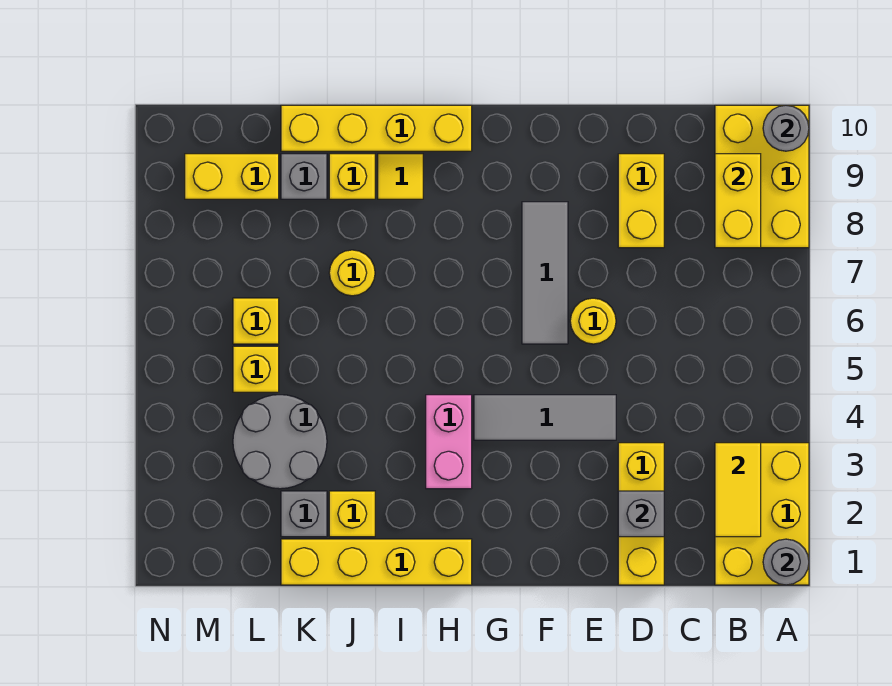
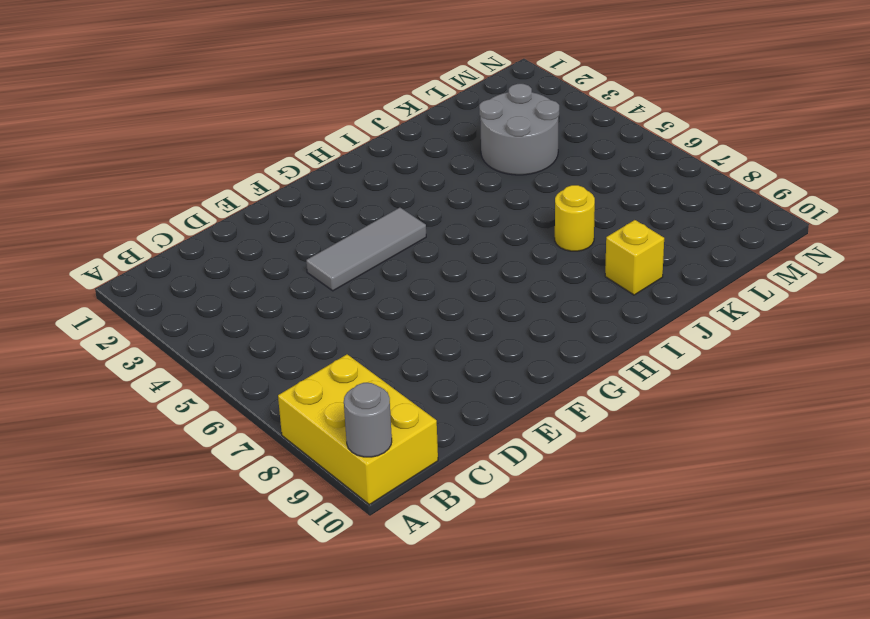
none -> yellow 2x3 brick [715,443,809,585]
none -> yellow 1x3 brick [618,443,664,585]
none -> yellow 1x2 brick [618,154,664,248]

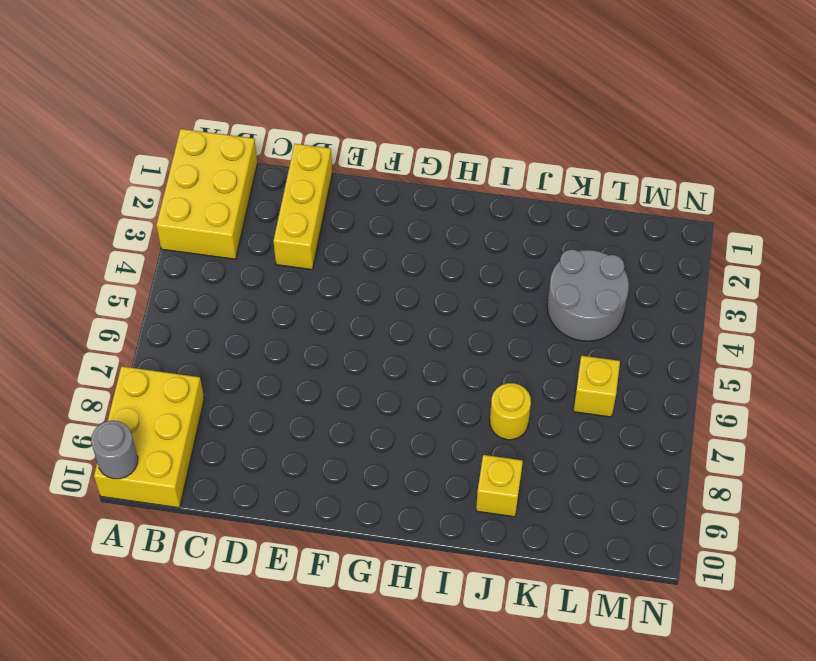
none -> yellow 1x2 brick [618,154,664,248]
none -> grey 1x3 tile [474,395,616,440]
none -> yellow 1x1 round brick [570,298,616,344]

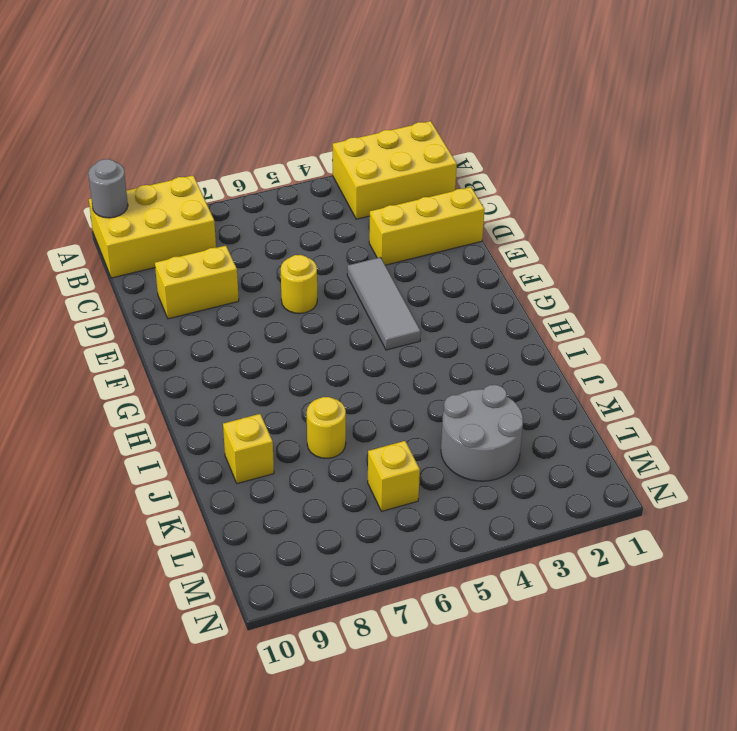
none -> grey 1x3 tile [522,202,568,344]
none -> yellow 1x4 brick [281,539,472,585]
none -> pink 1x2 brick [426,395,472,489]

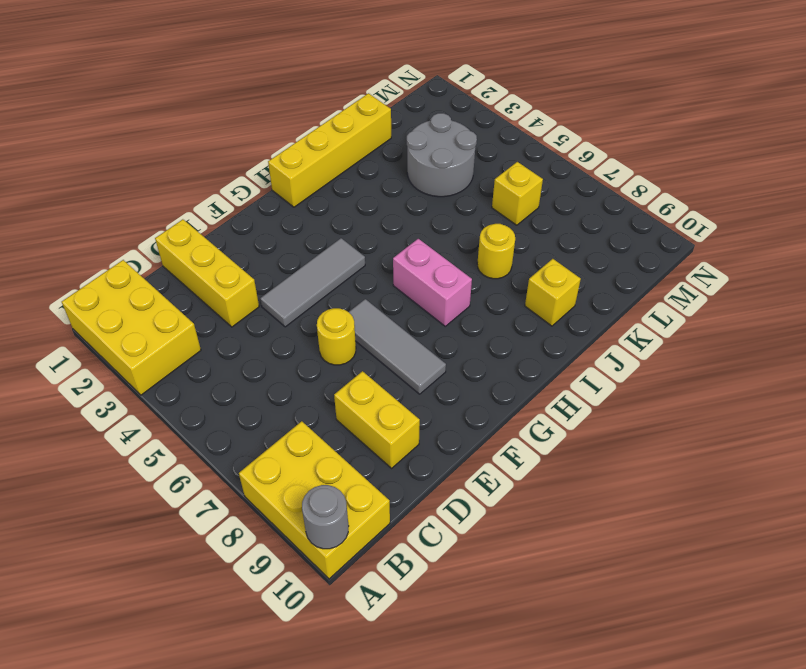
pink 1x2 brick [393,239,472,326] -> pink 1x2 brick moved to [426,395,472,489]
none -> yellow 1x4 brick [281,105,472,151]
none -> yellow 1x1 tile [378,154,423,199]
none -> yellow 1x1 brick [329,491,375,537]

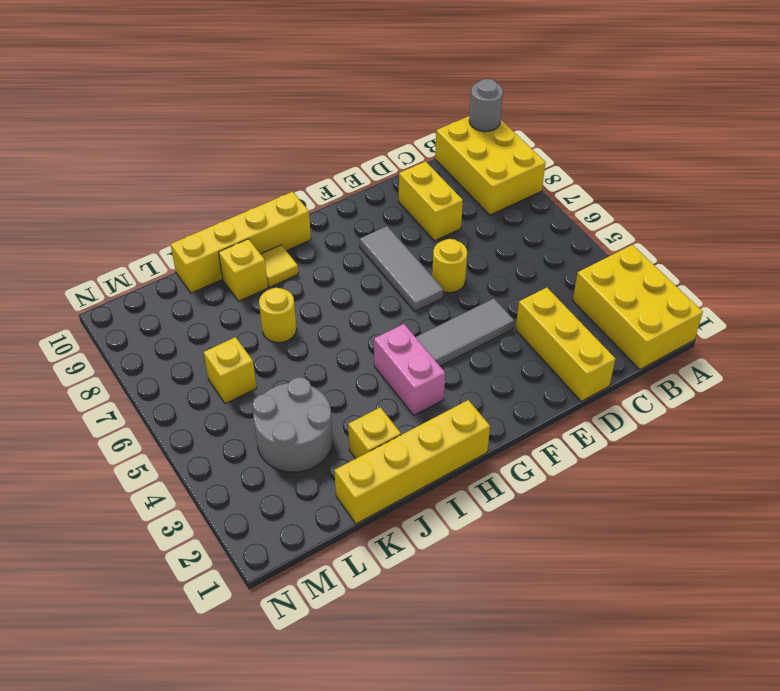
none -> grey 1x1 brick [281,491,327,537]
none -> grey 1x1 brick [281,154,327,199]
none -> yellow 1x1 brick [233,346,279,392]

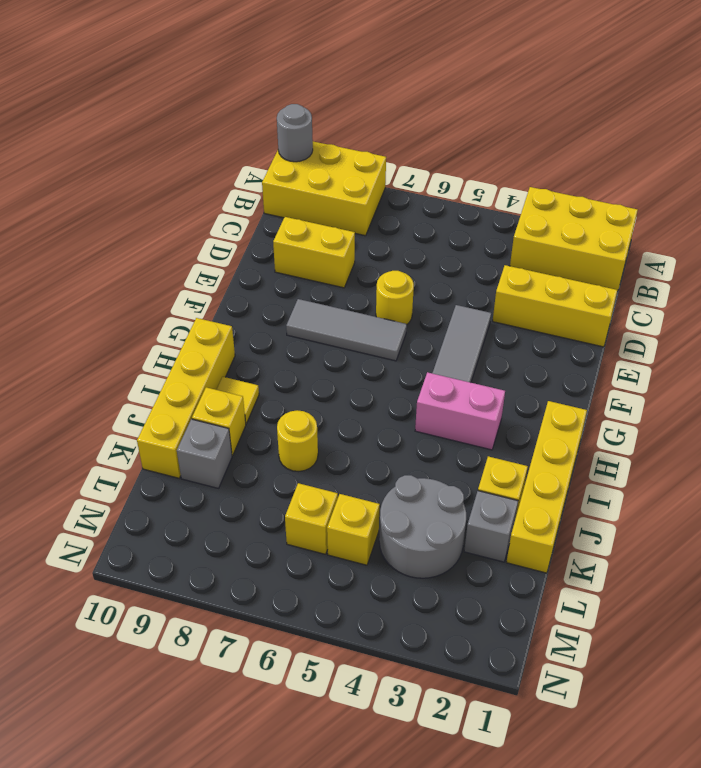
none -> yellow 1x2 brick [185,154,279,199]
none -> grey 1x1 round brick [763,539,809,585]
none -> yellow 1x2 tile [715,443,761,537]

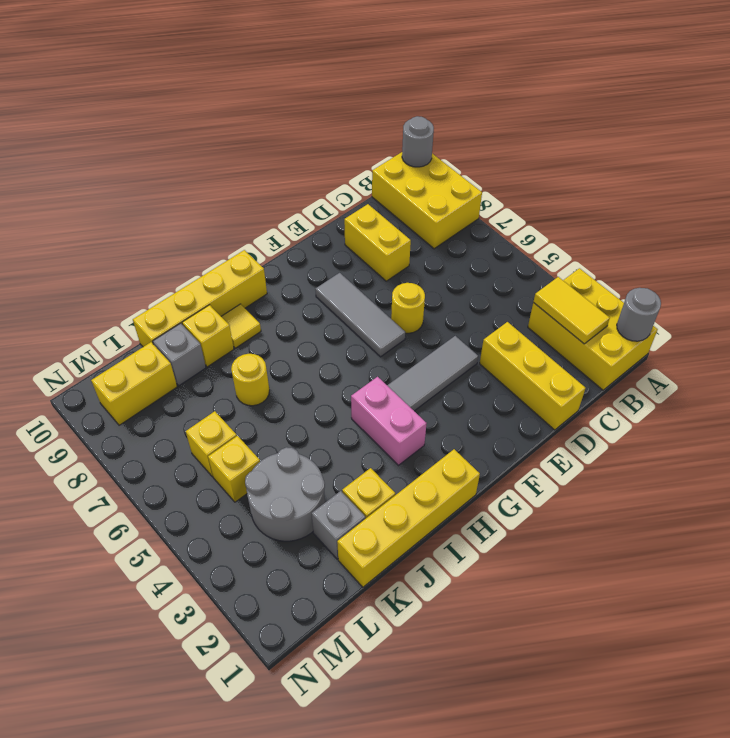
none -> yellow 1x2 brick [715,154,761,248]
none -> grey 1x1 brick [618,491,664,537]

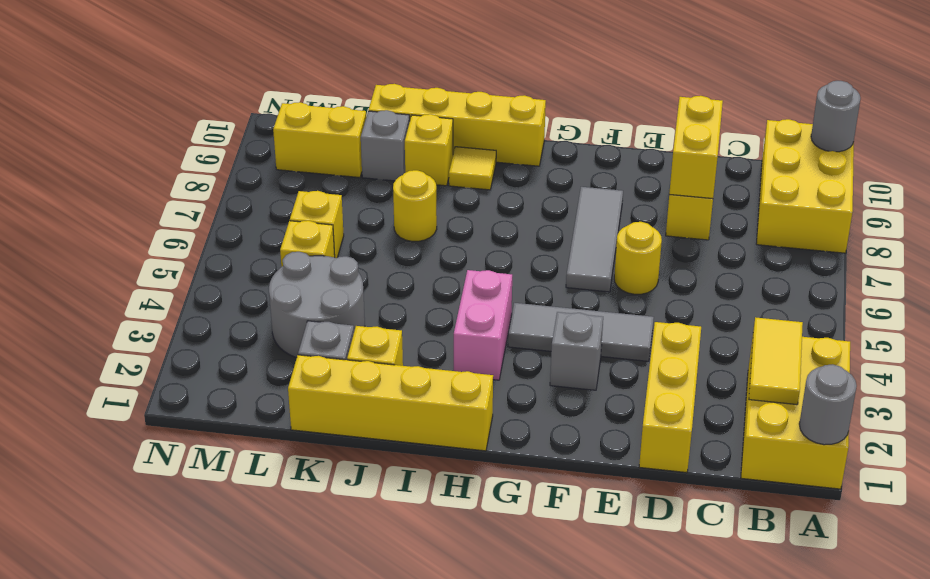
yellow 1x2 brick [669,96,723,199] -> yellow 1x2 brick moved to [715,154,761,248]
grey 1x1 brick [550,312,603,390] -> grey 1x1 brick moved to [618,491,664,537]

